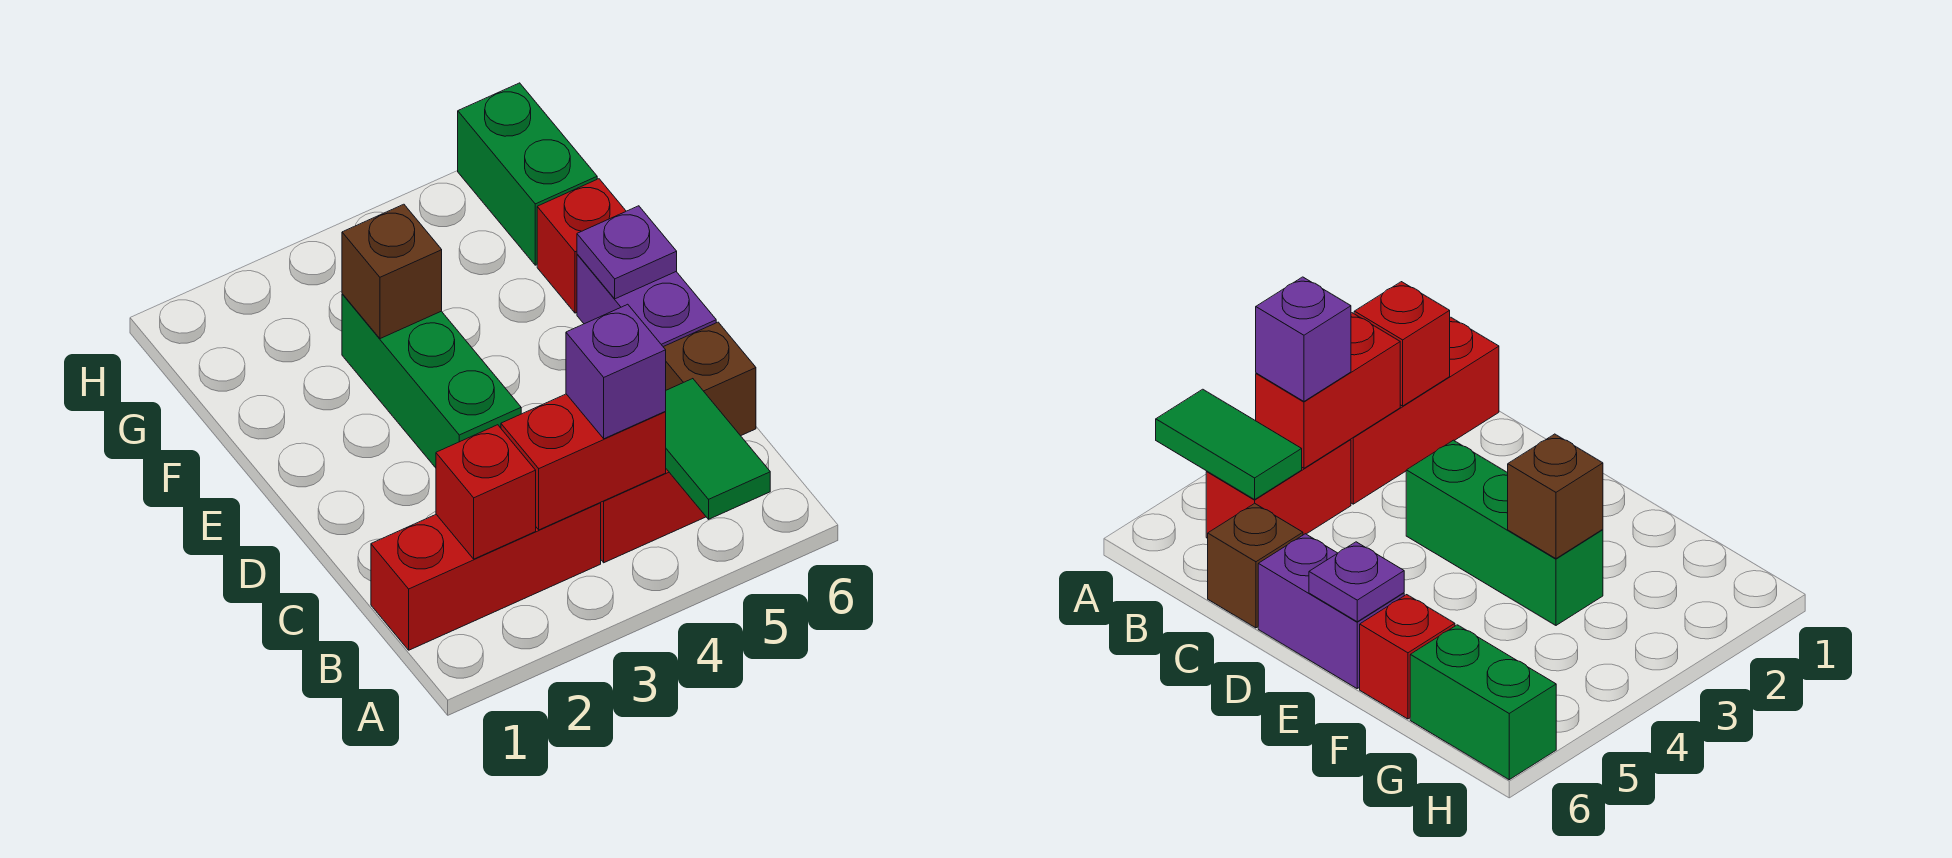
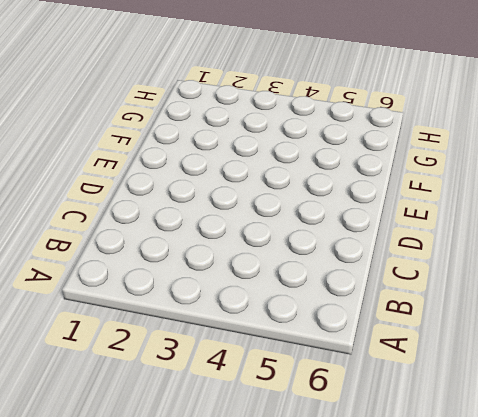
none -> red 1x3 brick [371,503,601,650]
none -> red 1x2 brick [601,469,706,563]
none -> brown 1x1 brick [664,322,756,436]

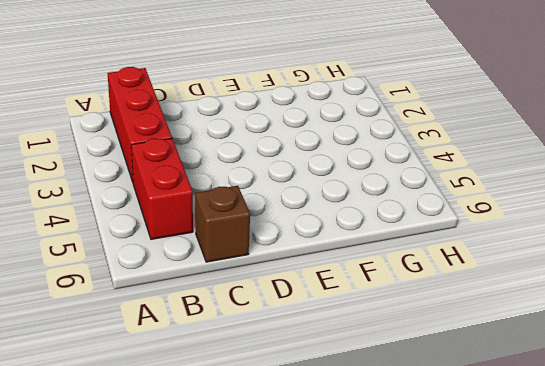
none -> green 1x3 brick [342,294,521,468]
none -> purple 1x2 brick [577,254,716,347]
none -> red 1x1 brick [537,179,626,313]

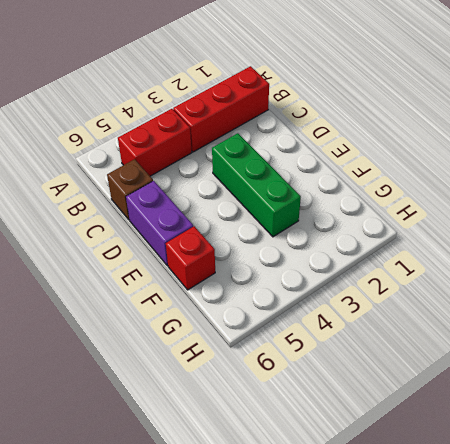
none -> green 1x2 brick [458,83,597,265]
none -> green 1x2 tile [665,379,770,519]
none -> red 1x1 brick [436,425,536,559]

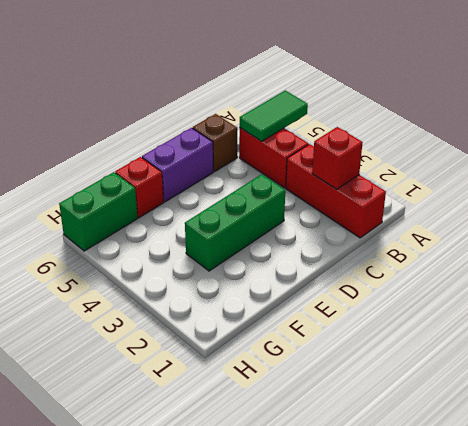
none -> red 1x2 brick [501,394,666,530]
none -> purple 1x1 plate [577,206,677,299]
none -> brown 1x1 brick [342,204,442,339]

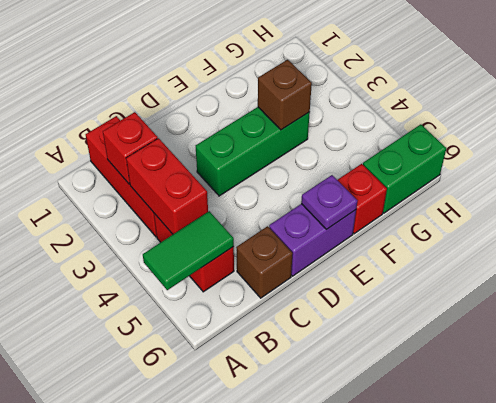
none -> purple 1x1 brick [566,304,666,439]

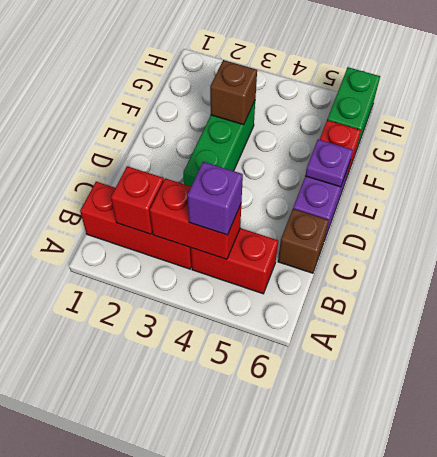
none -> green 1x2 tile [665,379,770,519]

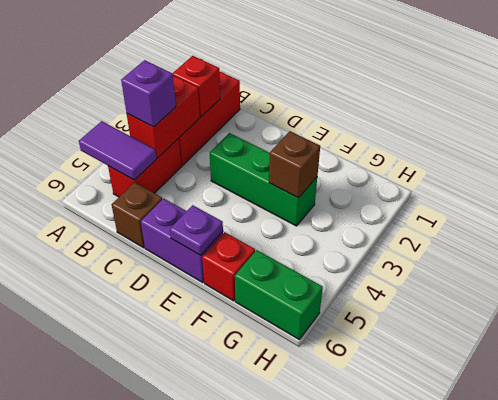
purple 1x2 tile [79,121,157,180] -> green 1x2 tile [665,379,770,519]

